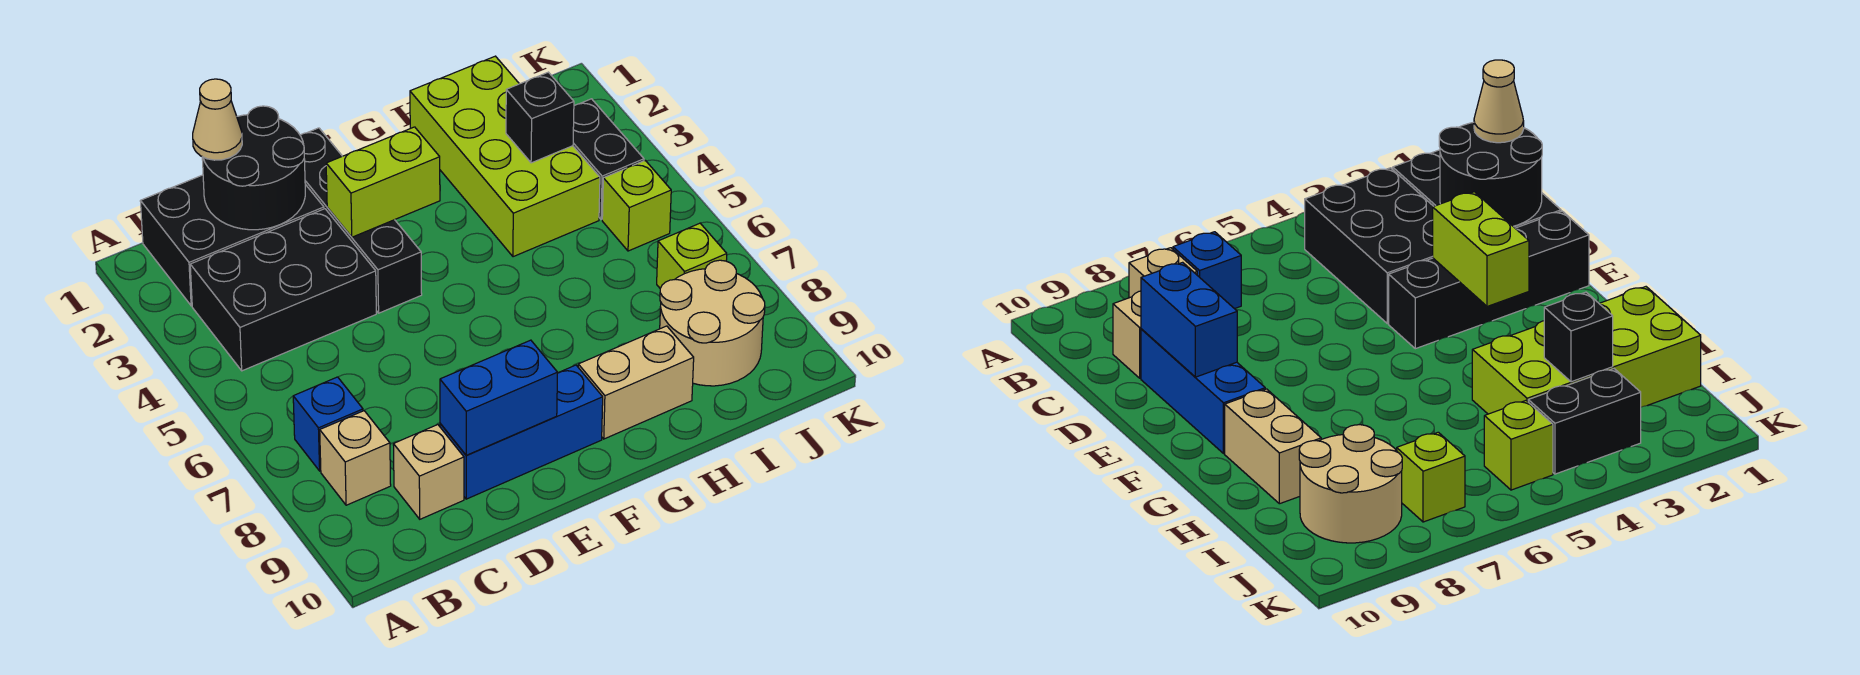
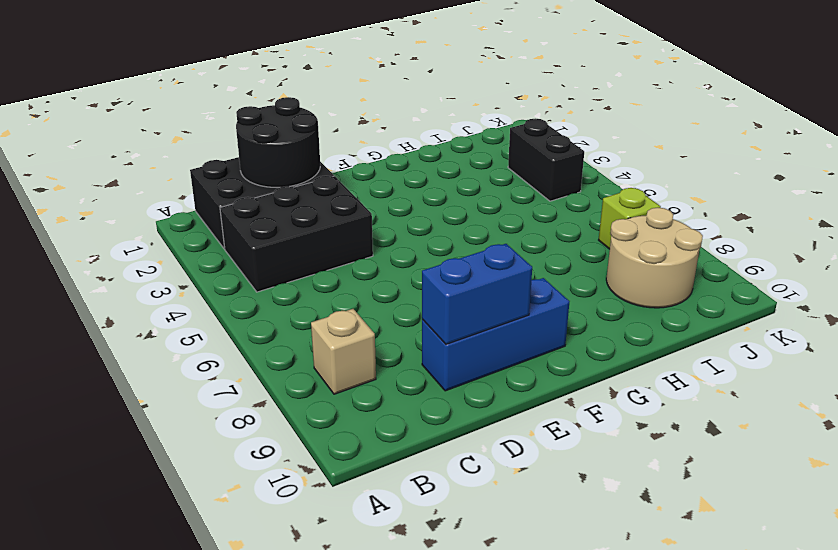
none -> blue 1x1 brick [293,377,363,471]
none -> tan 1x1 brick [393,425,464,519]
none -> black 1x4 brick [300,128,422,313]

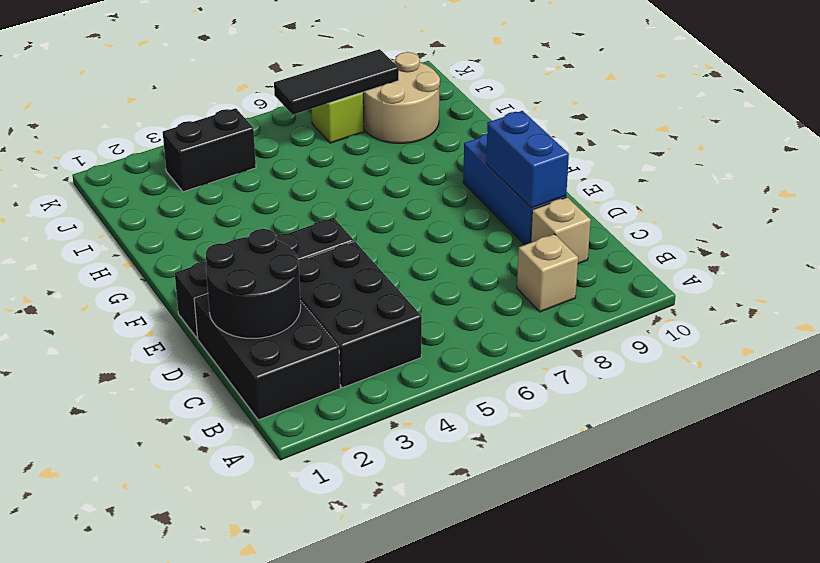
black 1x3 tile [274,49,399,115] -> none
none -> blue 1x1 brick [293,377,363,471]
none -> tan 1x2 brick [578,326,694,439]
none -> lime 2x4 brick [410,56,600,257]

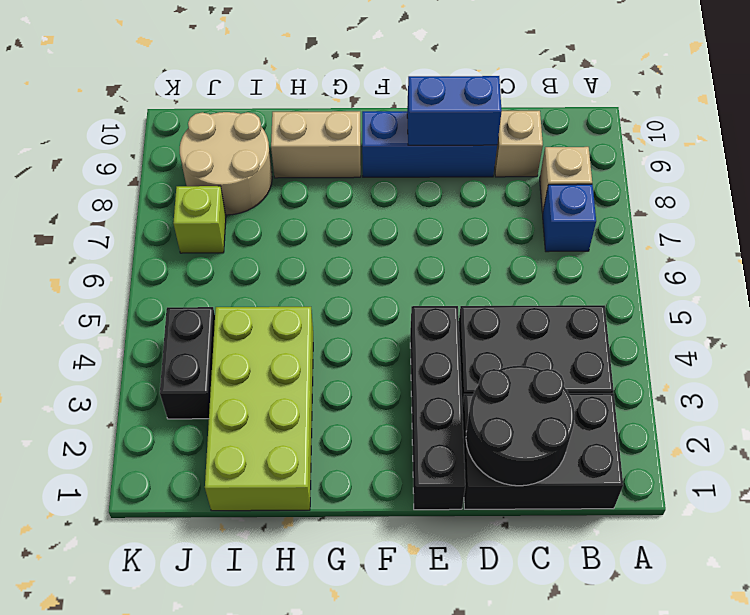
none -> lime 1x1 brick [602,161,671,251]
none -> lime 1x2 brick [326,127,440,237]
none -> black 1x1 brick [506,72,574,163]

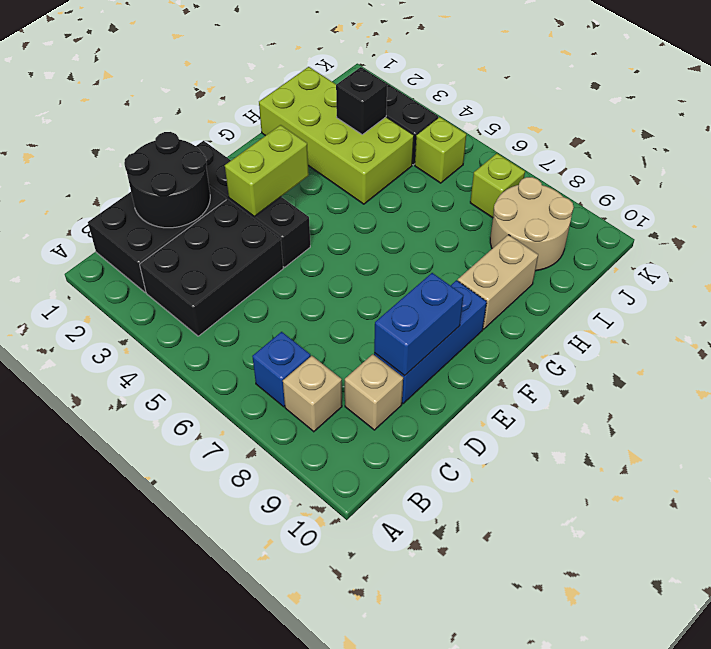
none -> tan 1x1 cone [193,79,242,160]

